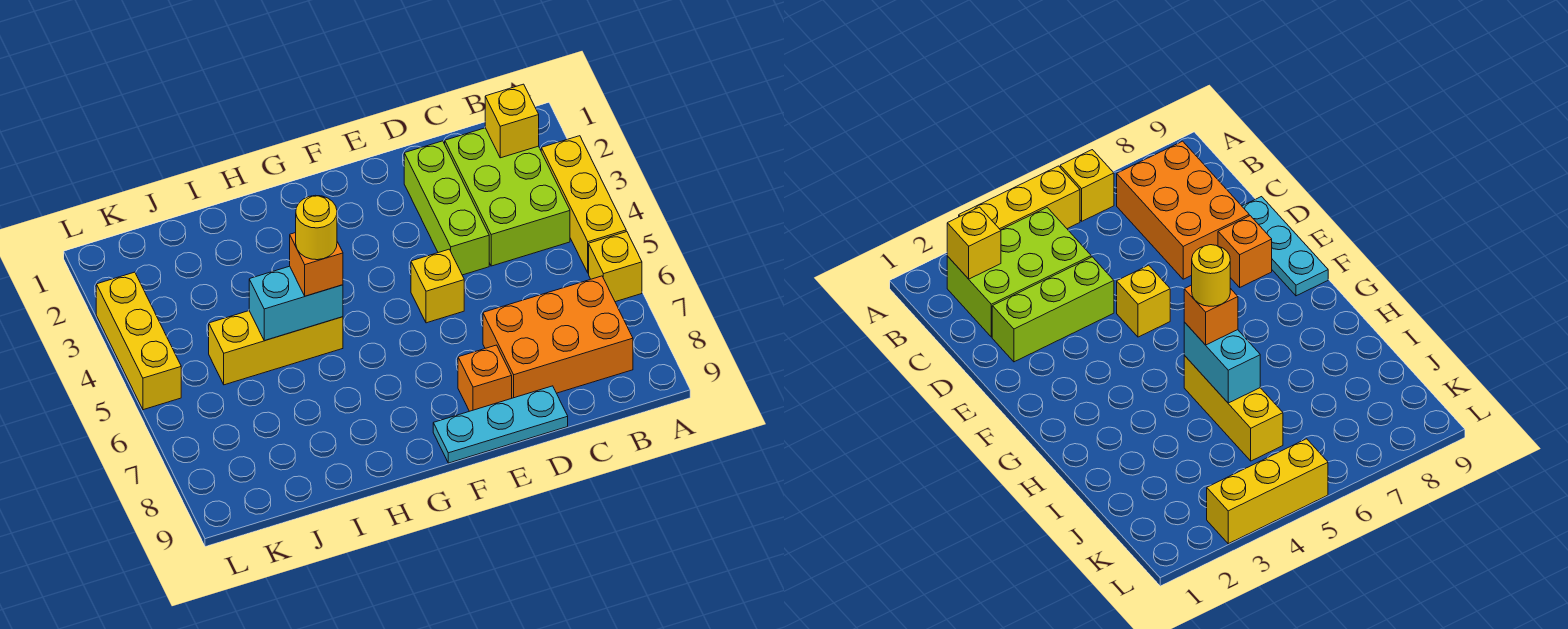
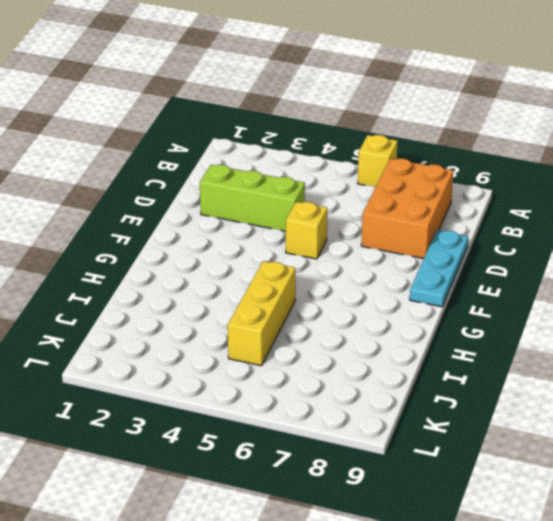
none -> yellow 1x3 brick [541,136,626,273]
none -> lime 2x3 brick [445,128,570,266]
none -> orange 1x1 brick [458,345,512,411]

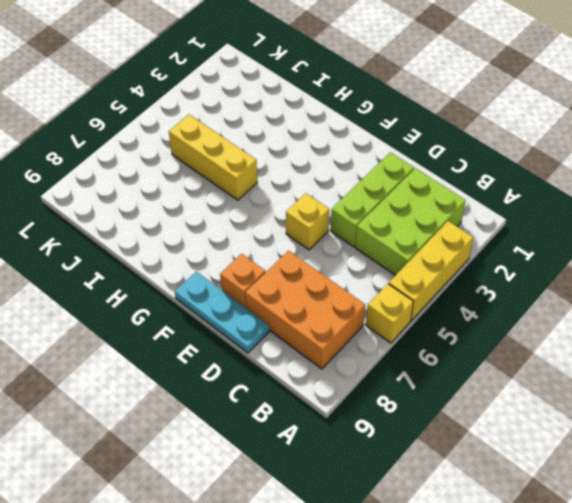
none -> yellow 1x3 brick [96,272,181,410]
none -> yellow 1x1 brick [485,84,539,158]
none -> cyan 1x2 brick [249,266,343,341]

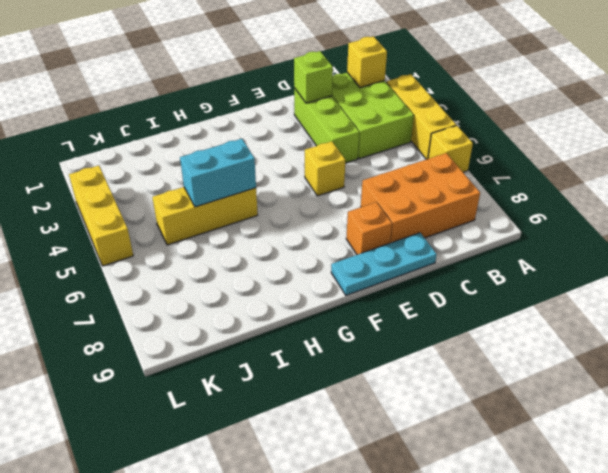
lime 1x1 brick [294,51,333,103] -> none
none -> orange 1x1 brick [290,233,343,296]
none -> yellow 1x1 round brick [296,195,337,260]

